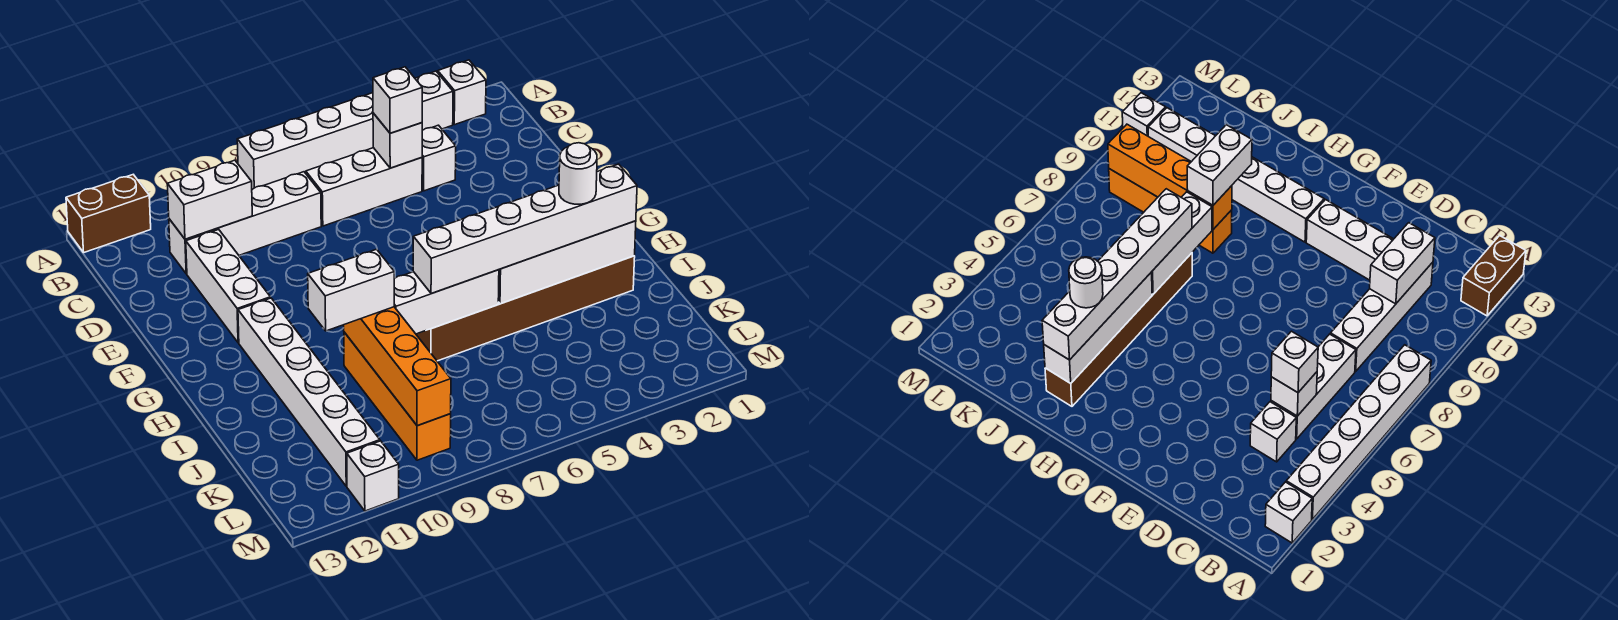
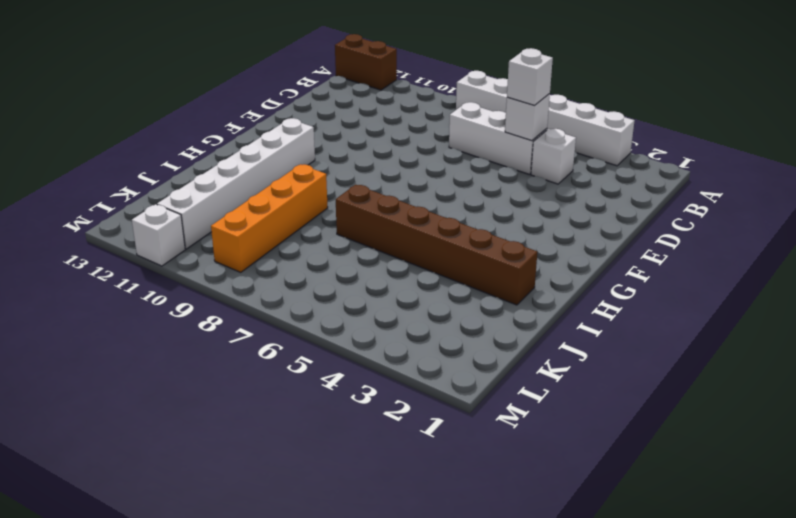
none -> white 1x1 brick [438,60,486,125]
none -> white 1x4 brick [169,172,321,274]
none -> white 1x3 brick [186,229,270,343]

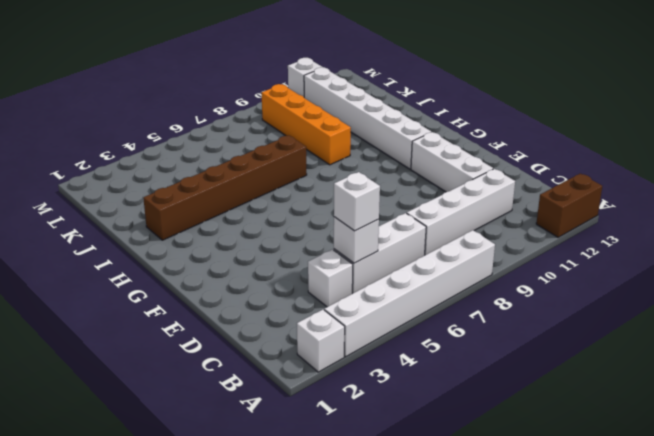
none -> white 1x2 brick [168,160,252,239]
none -> white 1x4 brick [498,221,636,304]
none -> white 1x3 brick [394,270,499,334]

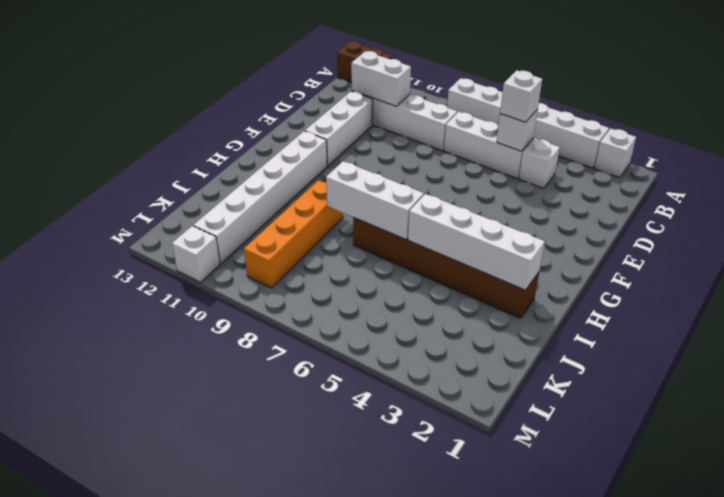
none -> orange 1x4 brick [344,307,451,426]
none -> white 1x6 brick [413,164,637,294]
none -> white 1x2 brick [308,249,394,331]

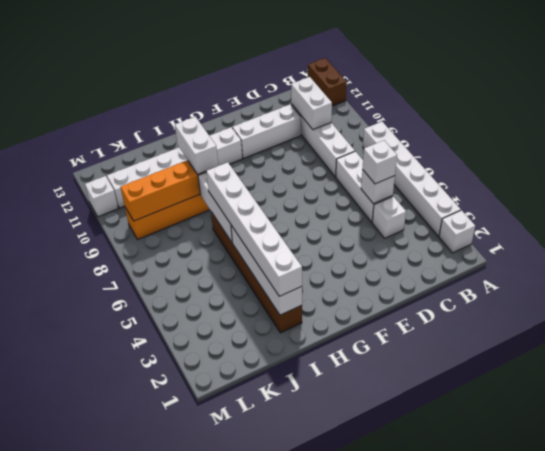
none -> white 1x1 round brick [559,143,597,204]

